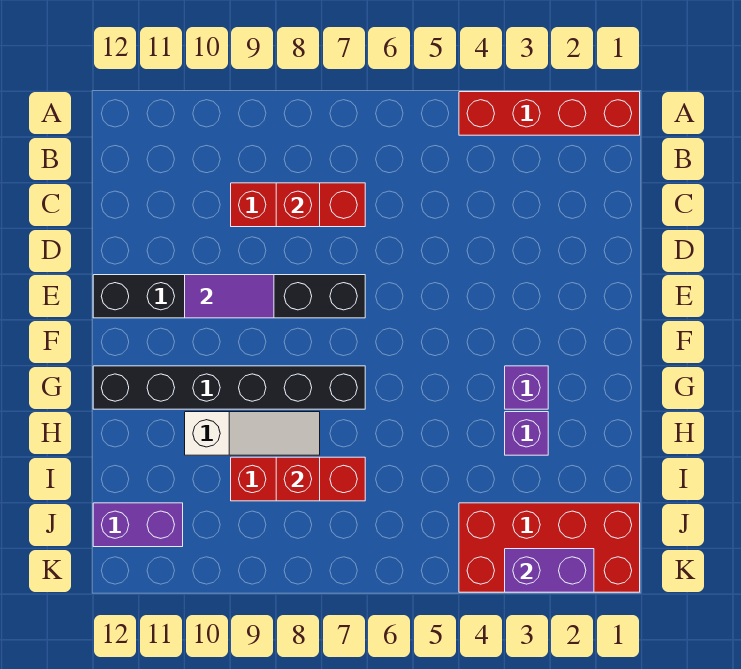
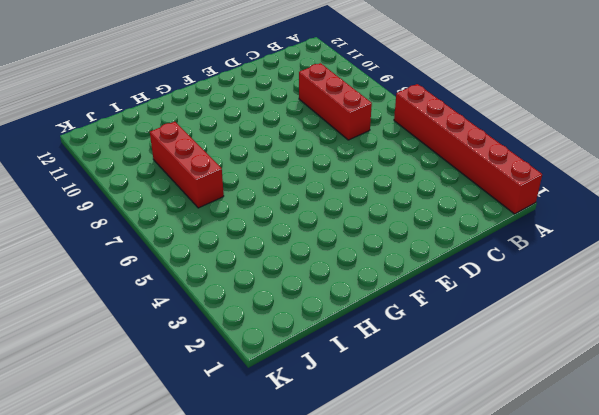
red 1x6 brick [394,84,542,214] -> red 1x4 brick [459,92,640,135]
none -> black 1x6 brick [93,275,365,318]
none -> purple 1x1 brick [505,366,548,409]
none -> black 1x6 brick [93,366,365,409]

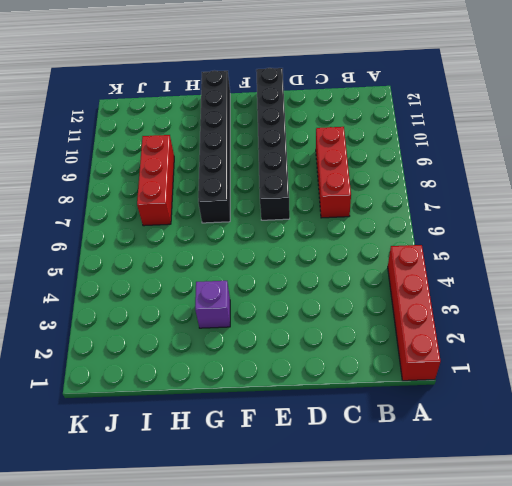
none -> purple 1x1 brick [505,412,548,455]
none -> white 1x3 slope [185,412,320,455]
none -> red 2x4 brick [459,503,640,592]

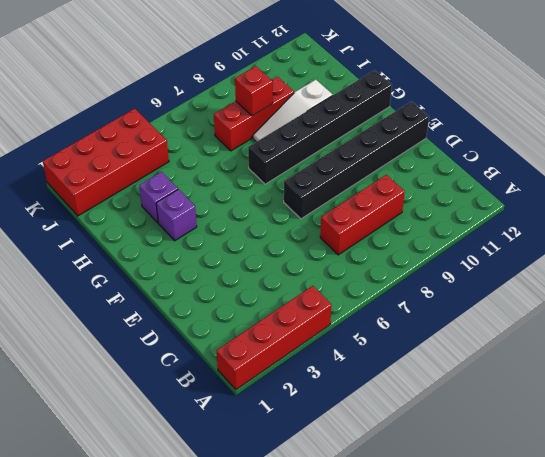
none -> purple 1x2 brick [93,503,183,547]
none -> red 1x1 brick [276,183,320,227]
none -> purple 1x2 tile [185,275,274,318]

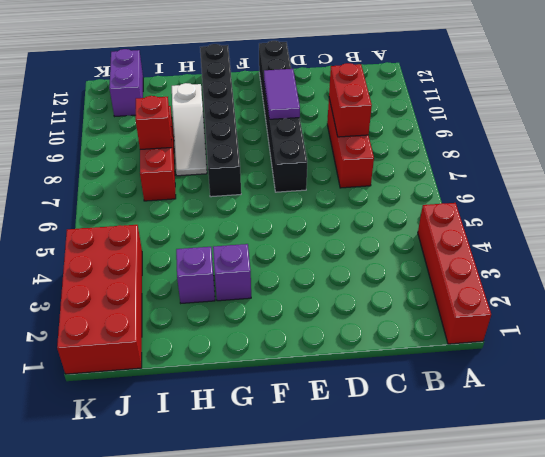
red 1x2 brick [329,63,372,137] -> red 1x1 brick [276,183,320,227]
none -> purple 1x2 brick [505,549,594,592]

